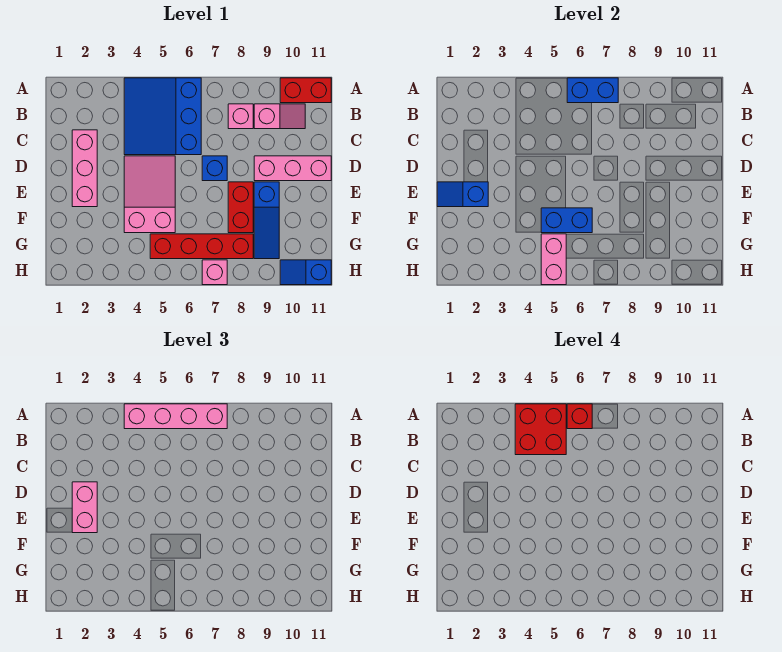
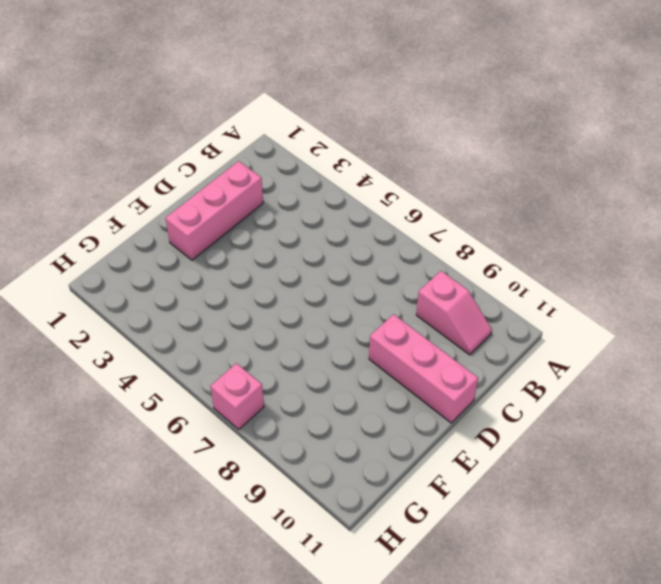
none -> blue 3x3 slope [124,78,201,155]
none -> red 1x2 brick [280,78,331,103]
none -> pink 1x1 brick [228,104,253,129]

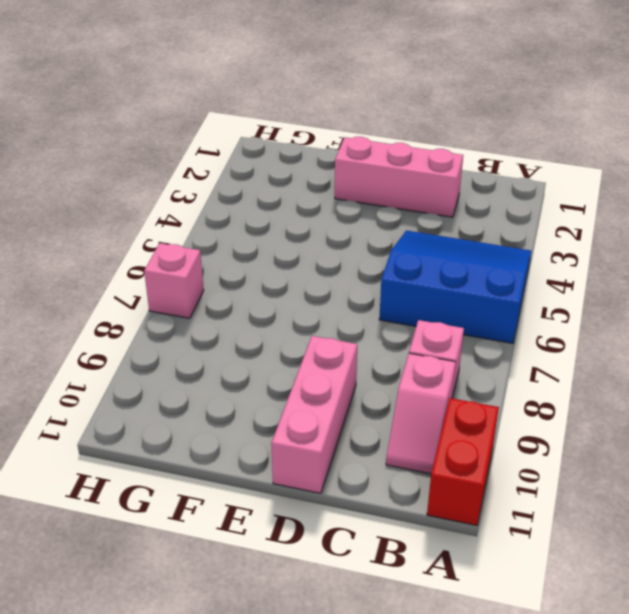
none -> pink 2x3 slope [124,156,175,233]
none -> blue 1x1 brick [202,156,227,181]
none -> red 1x2 brick [228,182,253,233]

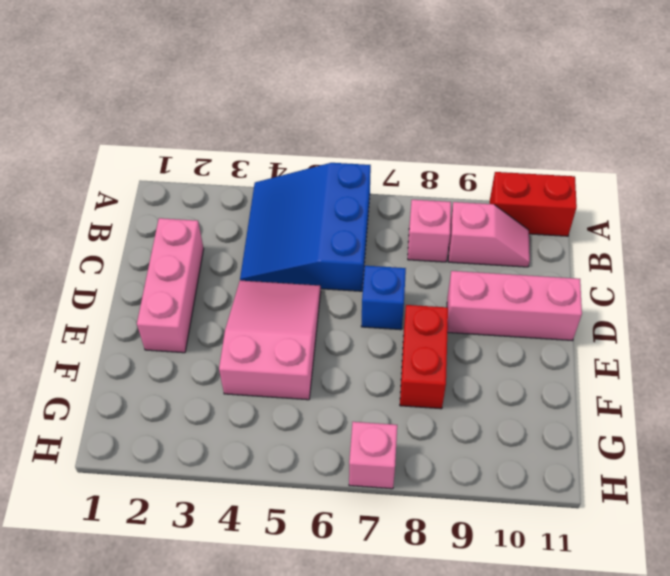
none -> blue 1x3 slope [254,182,279,259]
none -> red 1x4 brick [150,234,253,259]
none -> blue 1x2 slope [280,260,331,285]

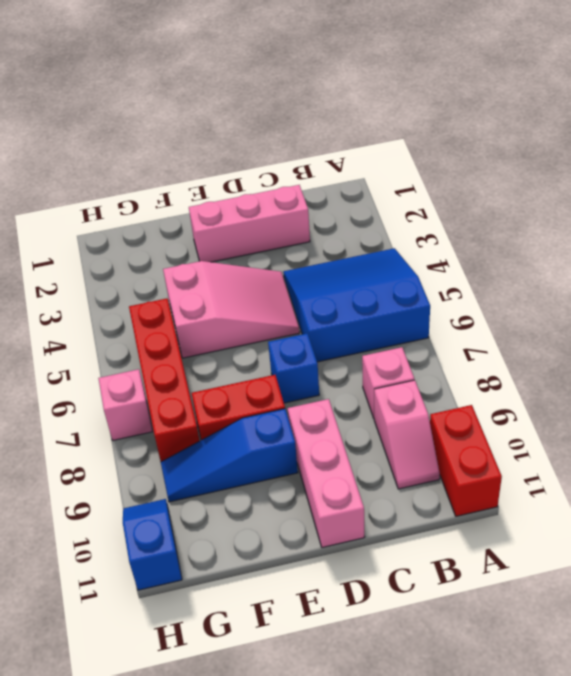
none -> blue 1x2 brick [567,78,618,103]
none -> blue 1x2 slope [437,182,488,207]
none -> blue 1x2 brick [541,208,592,233]

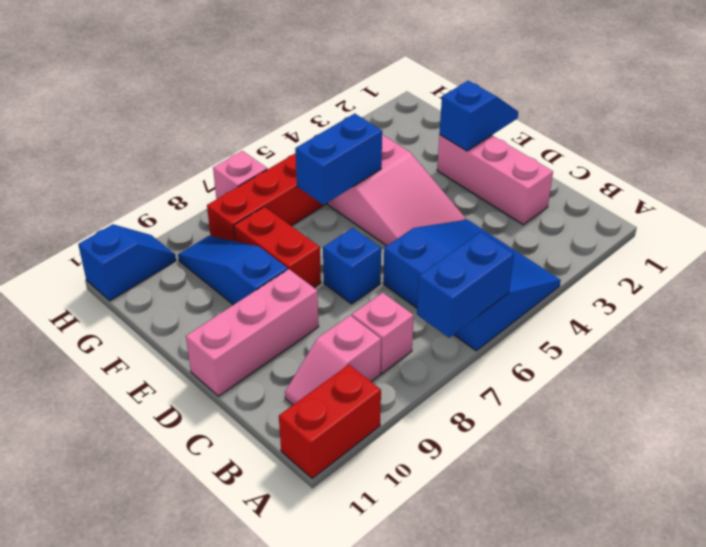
none -> pink 1x2 brick [541,234,566,285]
none -> pink 1x4 brick [124,404,227,429]
none -> pink 1x2 brick [72,482,97,533]

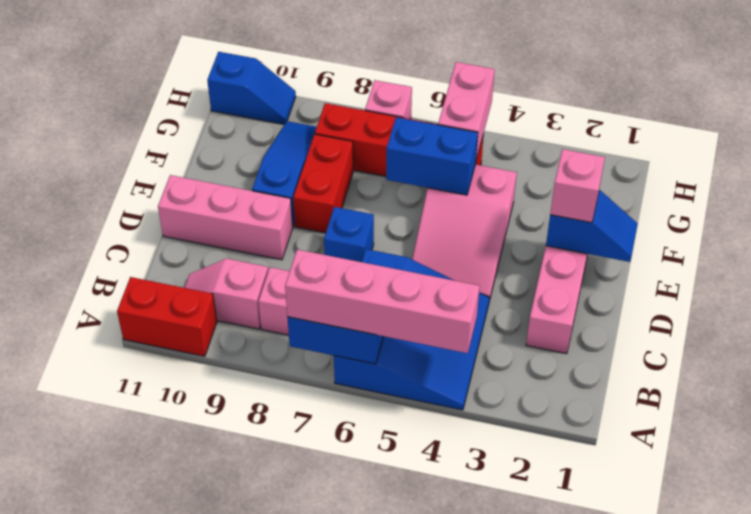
pink 1x1 brick [550,149,605,223] -> pink 1x2 brick [72,482,97,533]
none -> red 2x2 brick [515,404,566,455]
none -> red 1x1 brick [567,404,592,429]

